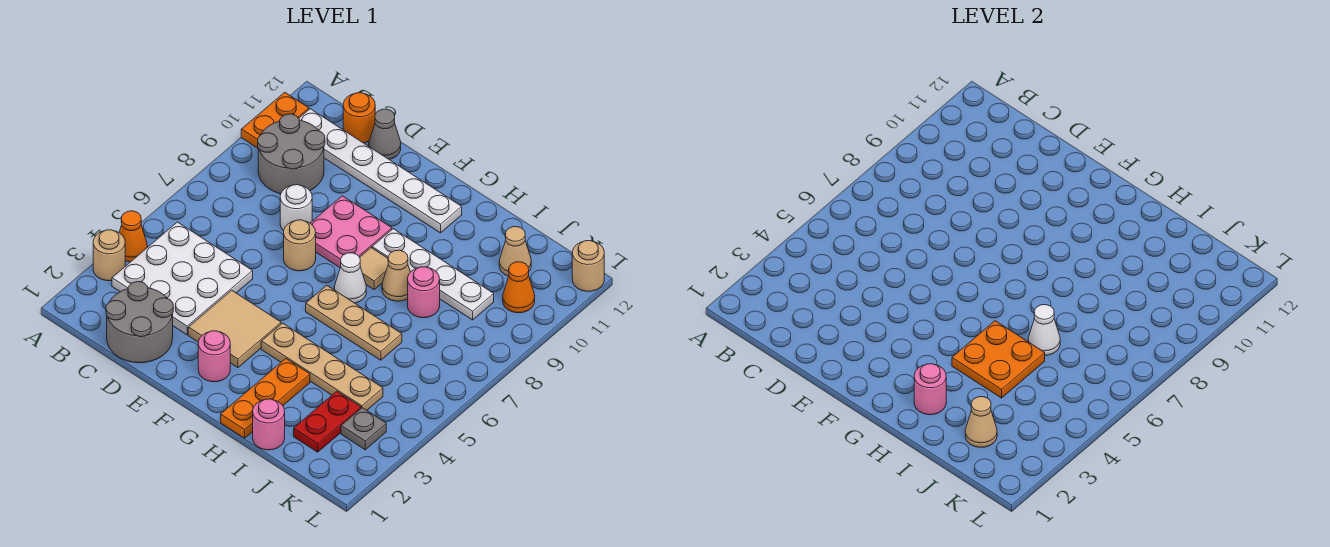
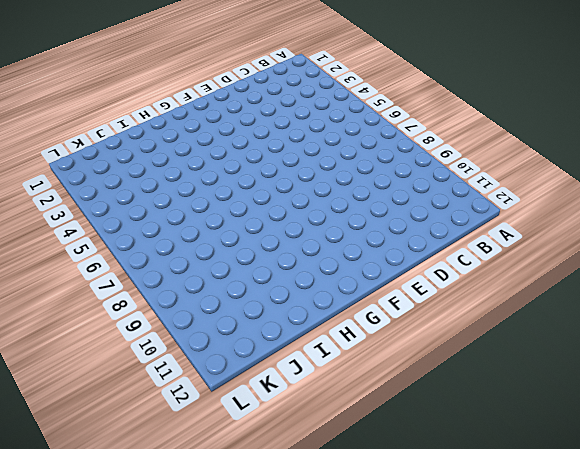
none -> tan 1x1 round brick [93,230,125,281]
none -> orange 1x1 cone [119,211,147,262]
none -> orange 1x2 plate [241,92,309,148]
none -> white 3x3 plate [112,222,253,335]

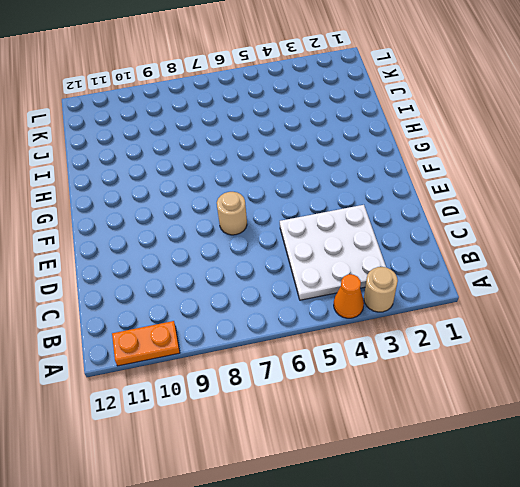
none -> grey 2x2 round brick [258,114,325,194]
none -> white 1x6 plate [299,109,462,233]
none -> grey 2x2 round brick [106,282,173,363]
none -> orange 1x1 round brick [343,93,375,143]

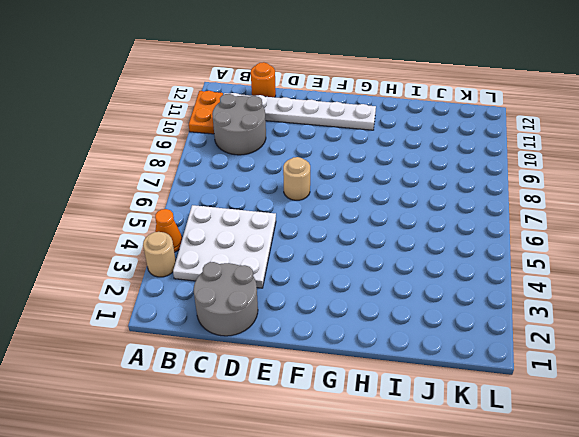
none -> white 1x1 round brick [280,185,312,231]
none -> grey 1x1 cone [369,109,401,160]
none -> tan 2x2 tile [188,290,281,367]
none -> pink 2x2 plate [310,196,392,267]

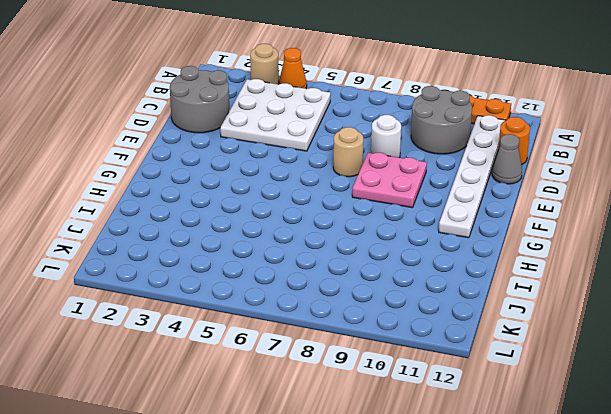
none -> tan 2x2 tile [188,290,281,367]
none -> pink 1x1 round brick [198,331,230,382]
none -> tan 1x4 plate [261,323,383,410]
none -> tan 1x3 plate [306,285,402,360]

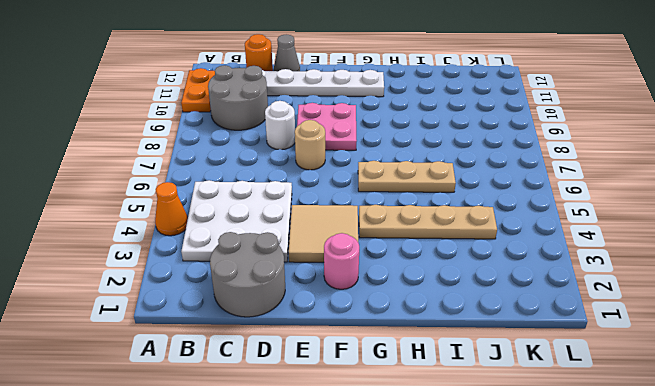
none -> tan 1x1 round brick [93,230,125,281]
none -> white 1x1 cone [334,253,366,303]
none -> tan 1x1 tile [360,248,388,289]
none -> white 1x4 plate [372,229,494,320]

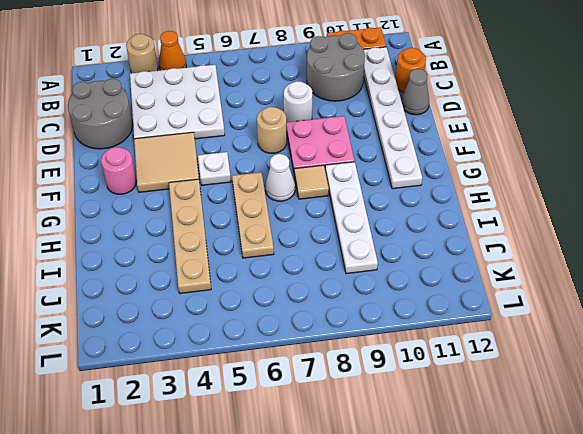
white 1x1 plate [198,152,231,185] -> none
none -> orange 1x3 plate [221,359,310,438]
none -> tan 1x1 cone [382,250,410,301]
none -> pink 1x1 round brick [253,399,285,450]
none -> pink 1x1 round brick [408,267,440,318]

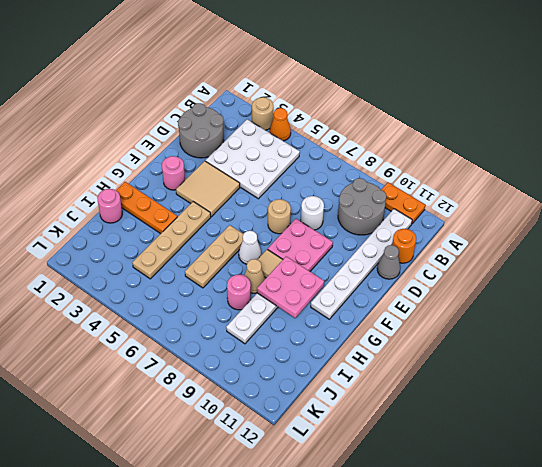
pink 2x2 plate [257,256,324,318] -> none
none -> red 1x2 plate [294,391,361,452]
none -> tan 1x1 cone [499,227,531,276]
none -> grey 1x1 plate [341,408,386,450]
none -> orange 1x1 cone [503,262,535,313]

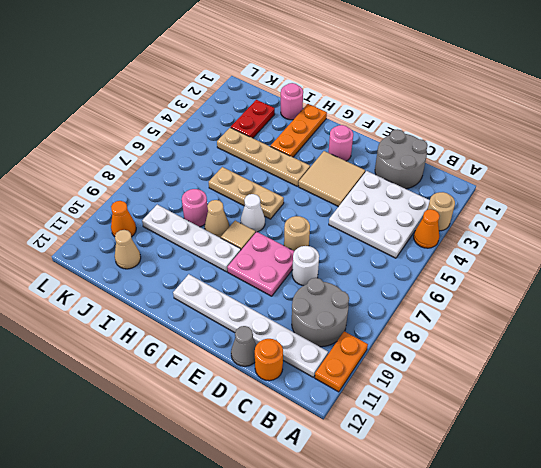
none -> grey 1x1 plate [341,408,386,450]
none -> tan 1x1 round brick [572,241,604,291]
none -> pink 1x1 round brick [914,364,946,415]
none -> orange 2x2 plate [952,321,1045,398]

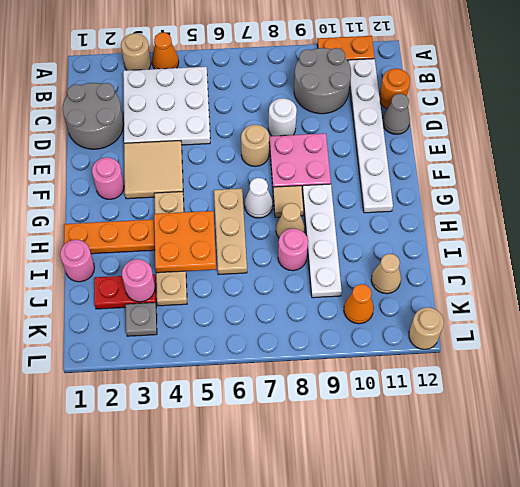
pink 1x1 round brick [122,259,155,302] -> pink 1x1 round brick moved to [914,364,946,415]
none -> white 1x1 cone [1028,305,1060,355]
none -> tan 1x1 cone [965,397,997,447]

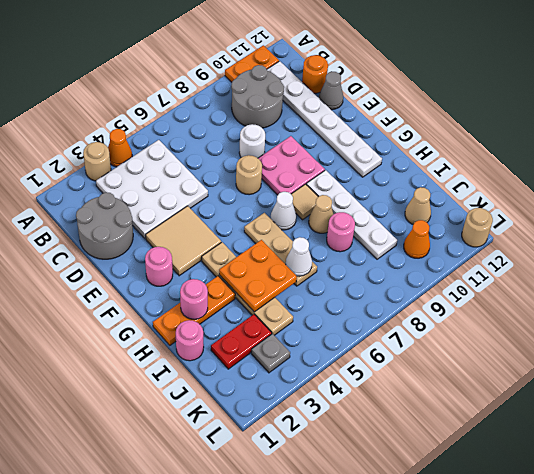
none -> tan 1x1 cone [965,397,997,447]

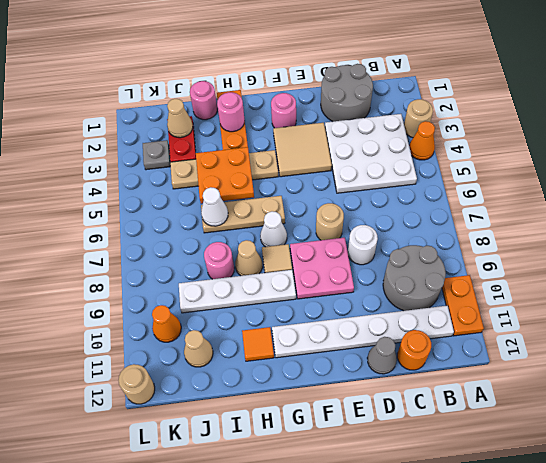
orange 1x1 tile [242,327,274,361] -> none

